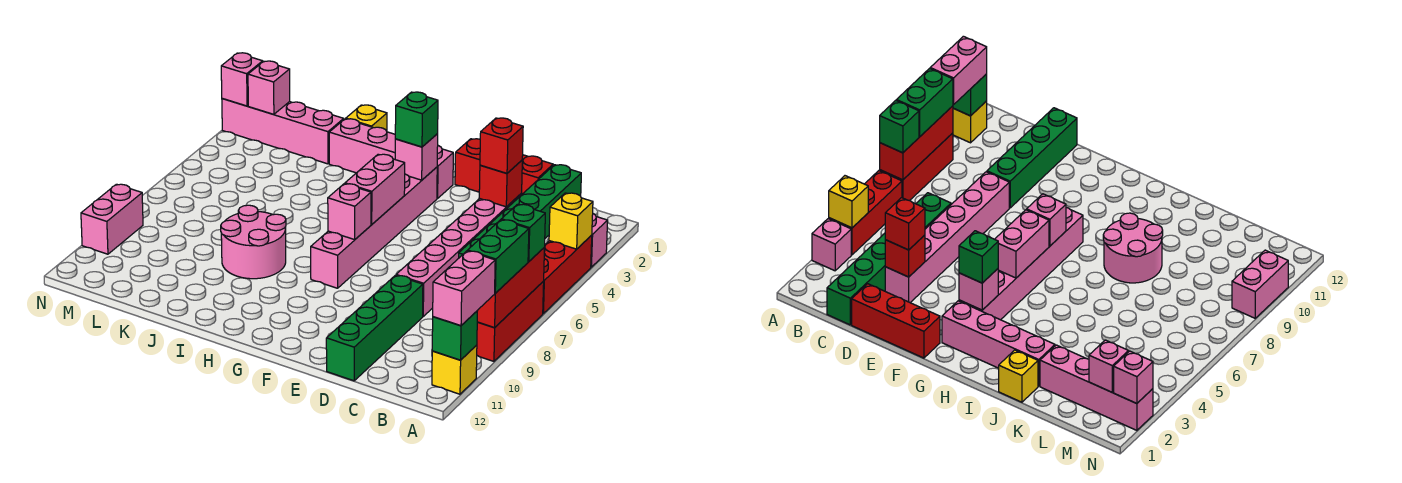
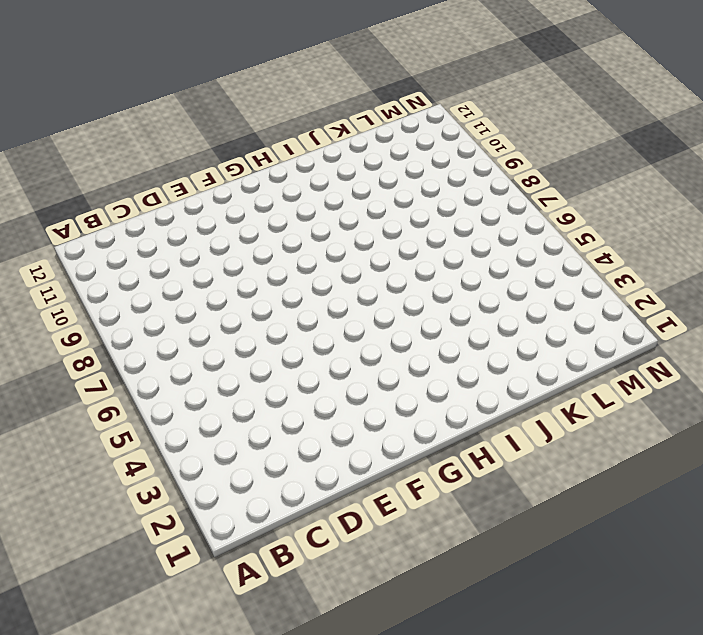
none -> pink 1x1 brick [591,214,608,267]
none -> red 1x3 brick [543,235,592,314]
none -> red 1x3 brick [477,282,544,361]

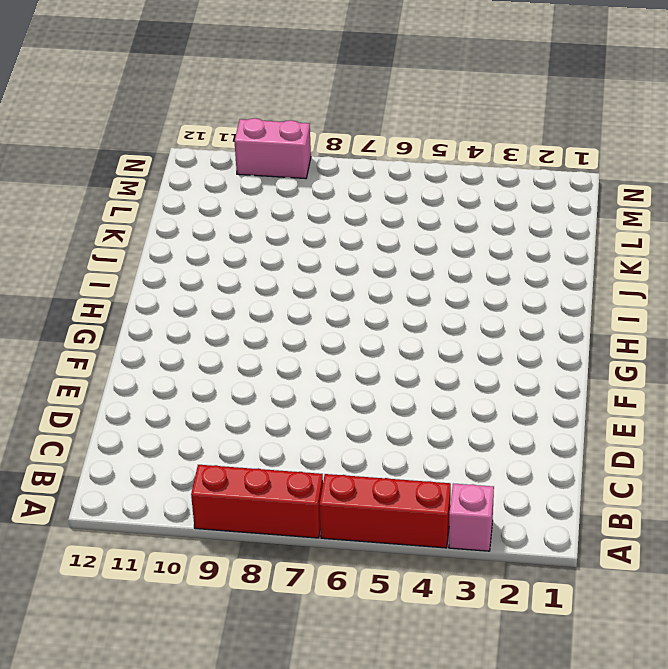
none -> yellow 1x1 brick [432,345,477,394]
none -> green 1x6 brick [459,165,581,258]
none -> red 1x3 brick [455,139,553,194]

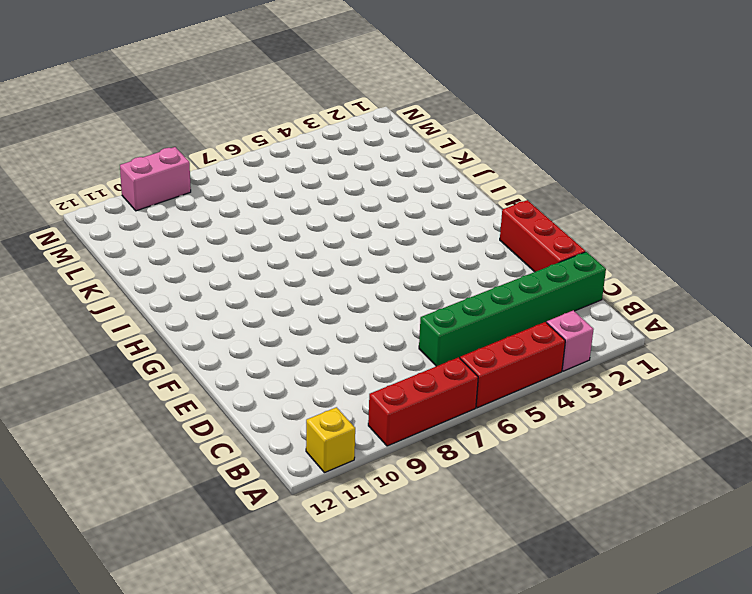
none -> pink 1x6 brick [396,194,522,316]
none -> green 1x4 brick [326,275,423,381]
none -> pink 1x4 brick [329,119,453,199]

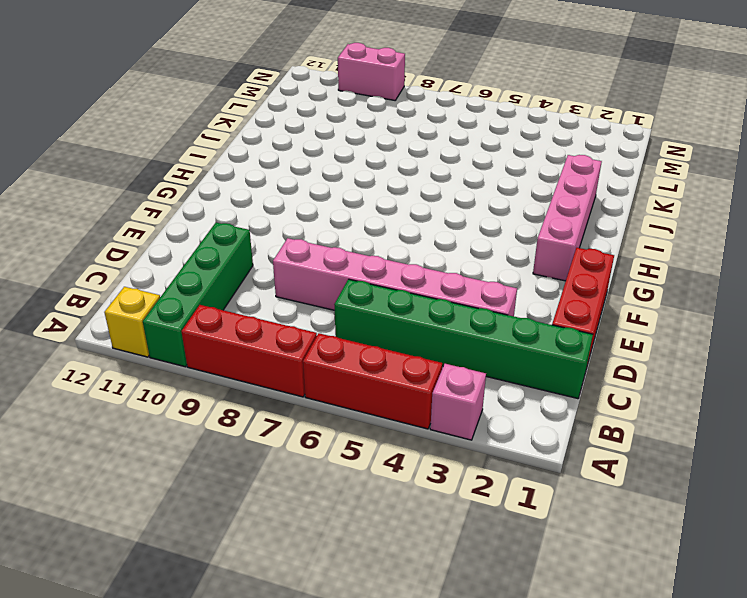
green 1x4 brick [143,223,253,367] -> green 1x4 brick turned to [326,275,423,381]
none -> pink 1x6 brick [311,167,437,288]
none -> pink 2x2 round brick [221,205,286,279]
none -> yellow 1x1 brick [346,105,387,131]

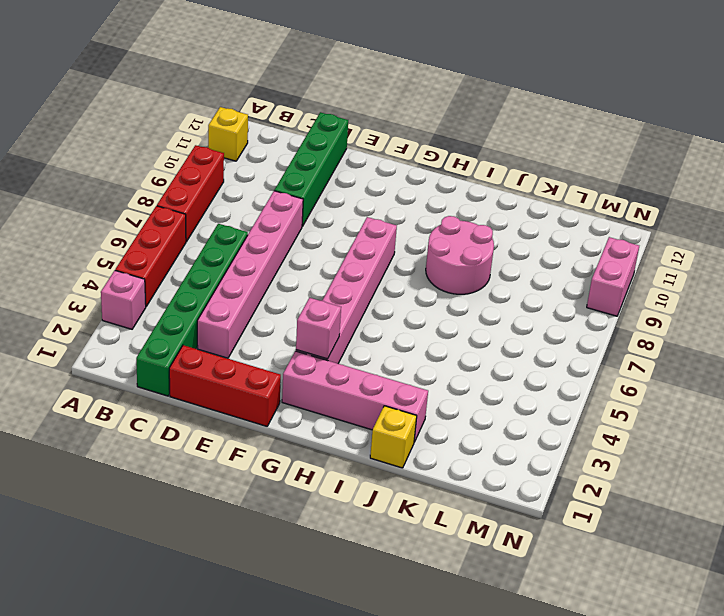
none -> pink 1x4 brick [222,99,344,164]
none -> yellow 1x1 brick [549,193,593,249]
none -> red 1x3 brick [477,247,545,328]

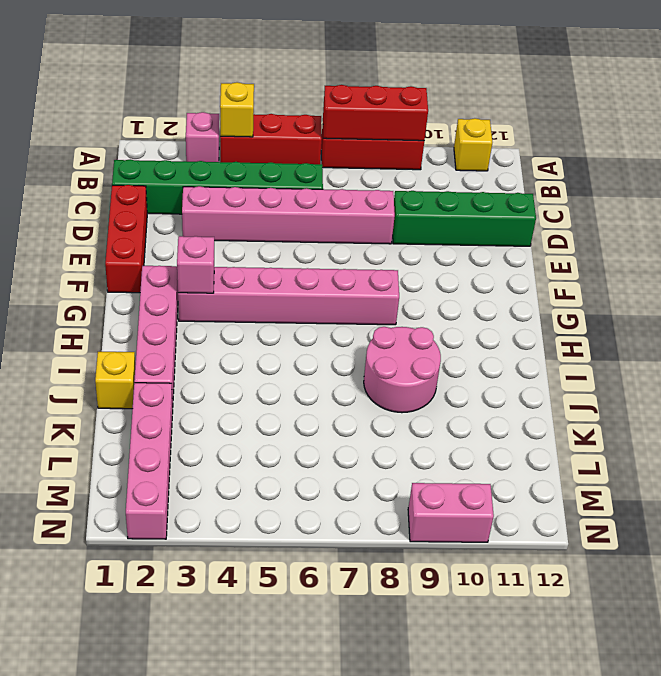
none -> green 1x1 brick [432,311,477,360]
none -> red 1x1 brick [479,160,522,207]
none -> pink 1x2 brick [345,154,405,224]

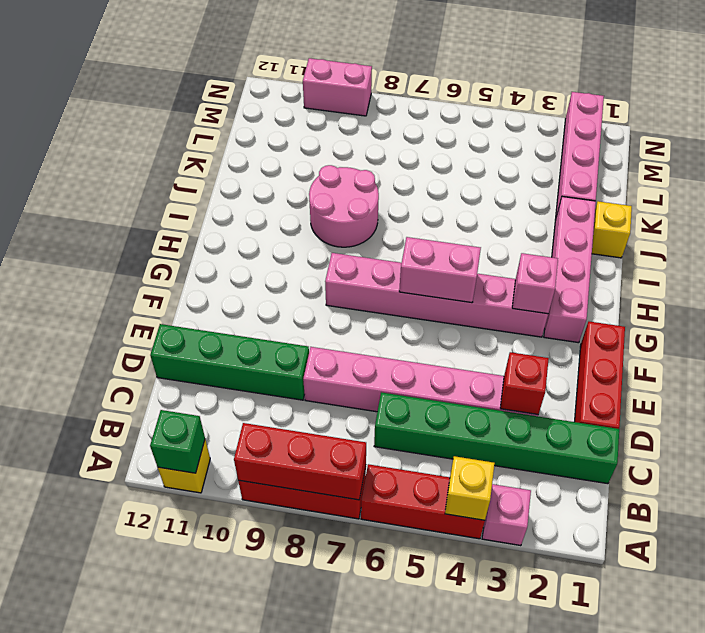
none -> pink 1x1 brick [328,184,371,240]
none -> pink 1x1 brick [248,61,290,114]
none -> pink 1x1 brick [221,53,263,106]

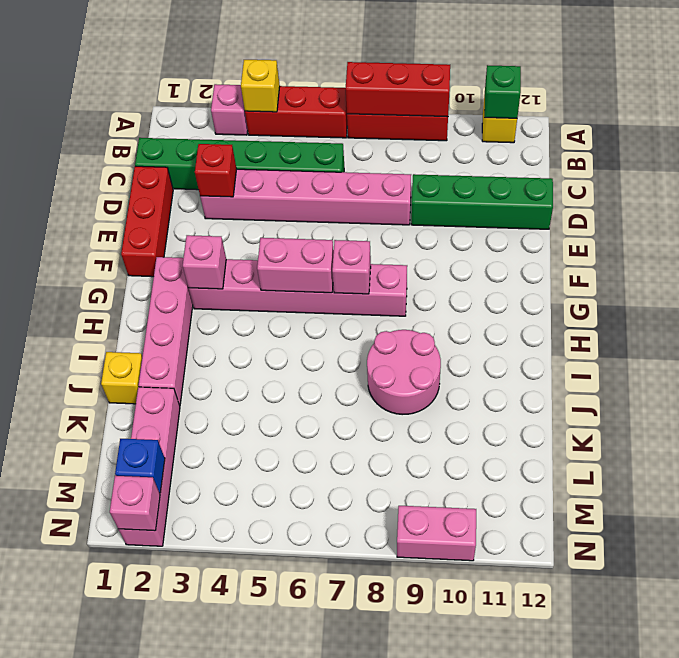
blue 1x1 brick [115,439,165,493] -> pink 1x1 brick [248,61,290,114]
none -> green 1x1 brick [501,204,545,262]
none -> green 1x2 brick [468,220,529,293]
none -> pink 1x2 brick [433,251,495,326]

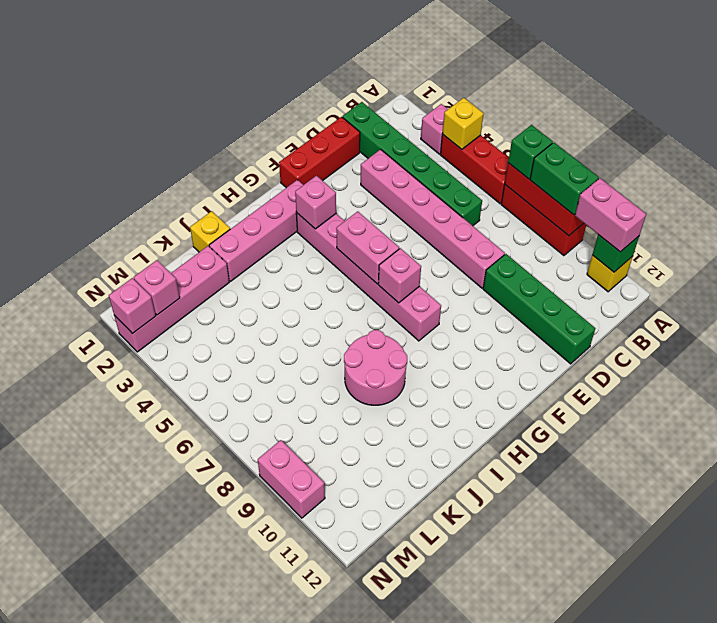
none -> red 1x1 brick [479,160,522,207]
none -> red 1x1 brick [480,118,523,173]
none -> green 1x1 brick [395,92,438,147]

